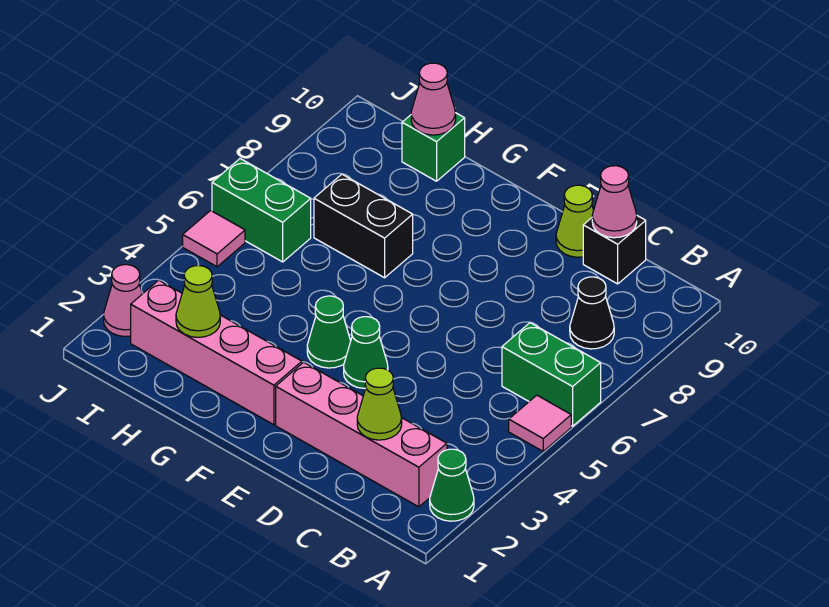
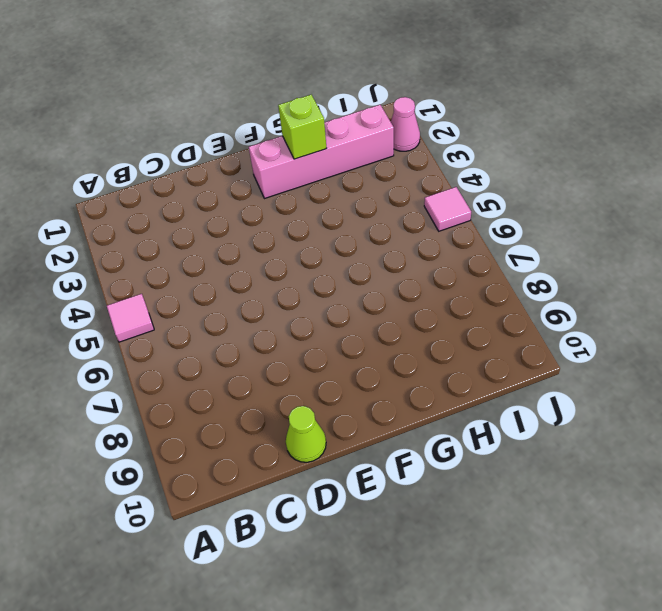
lime 1x1 brick [278,95,326,159] -> none
none -> green 1x1 cone [430,449,474,521]
none -> green 1x2 brick [502,323,601,426]
none -> pink 1x4 brick [276,362,447,507]

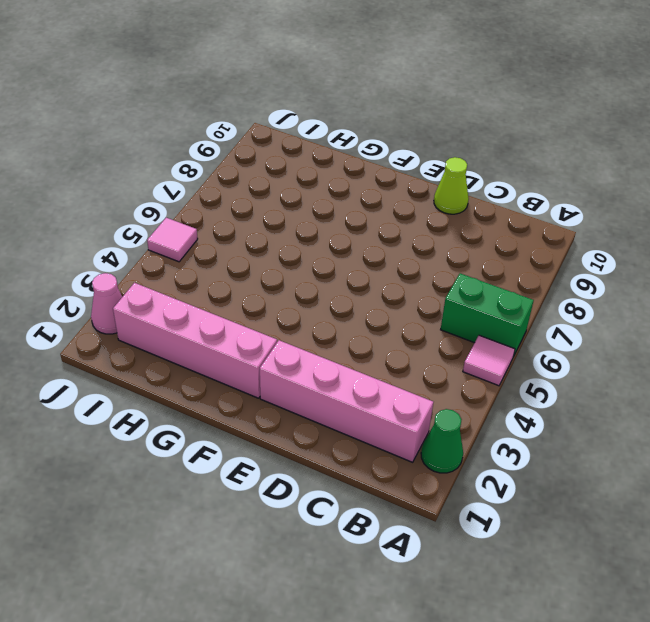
none -> black 1x1 cone [570,277,614,349]
none -> black 1x1 brick [583,216,646,284]
none -> green 1x1 cone [344,317,388,389]

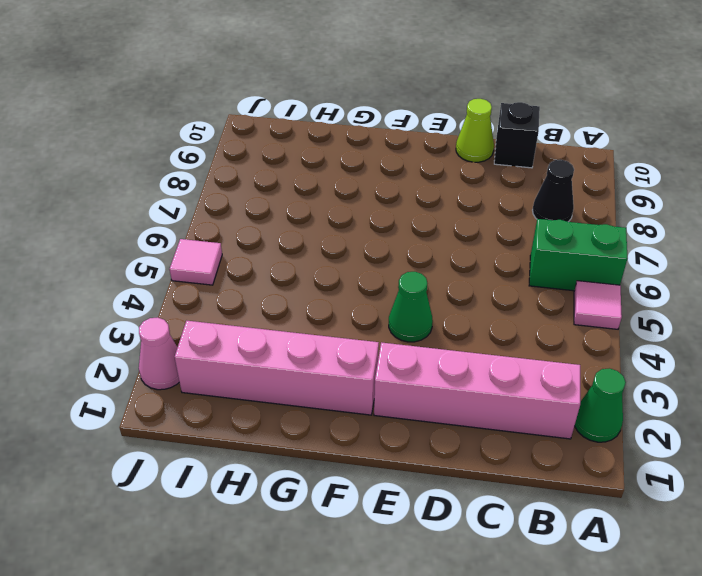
none -> green 1x1 cone [307,296,351,368]
none -> black 1x2 brick [314,174,413,278]
none -> green 1x1 brick [402,113,465,181]

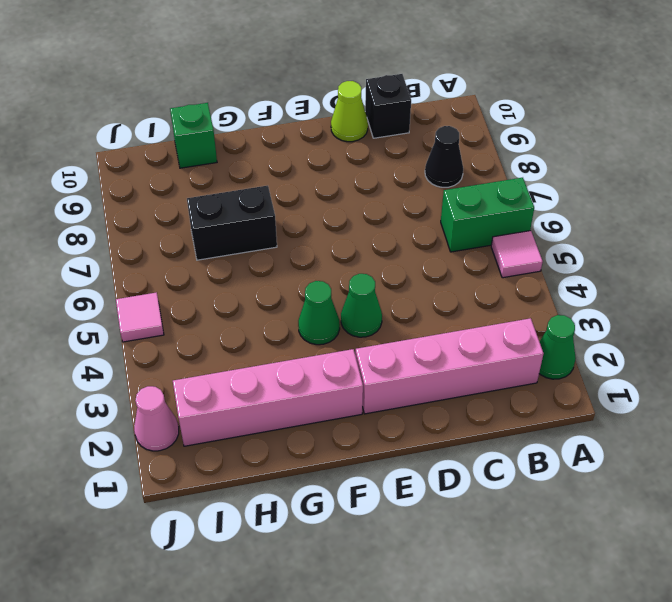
none -> green 1x2 brick [212,159,311,262]
none -> lime 1x1 cone [357,368,402,440]
none -> pink 1x1 cone [592,166,637,238]

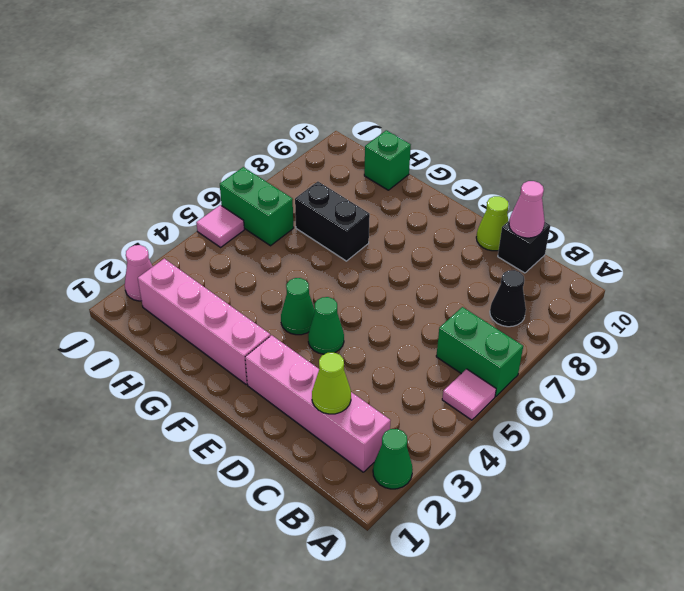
none -> lime 1x1 cone [176,266,220,337]
none -> pink 1x1 cone [411,63,456,135]

